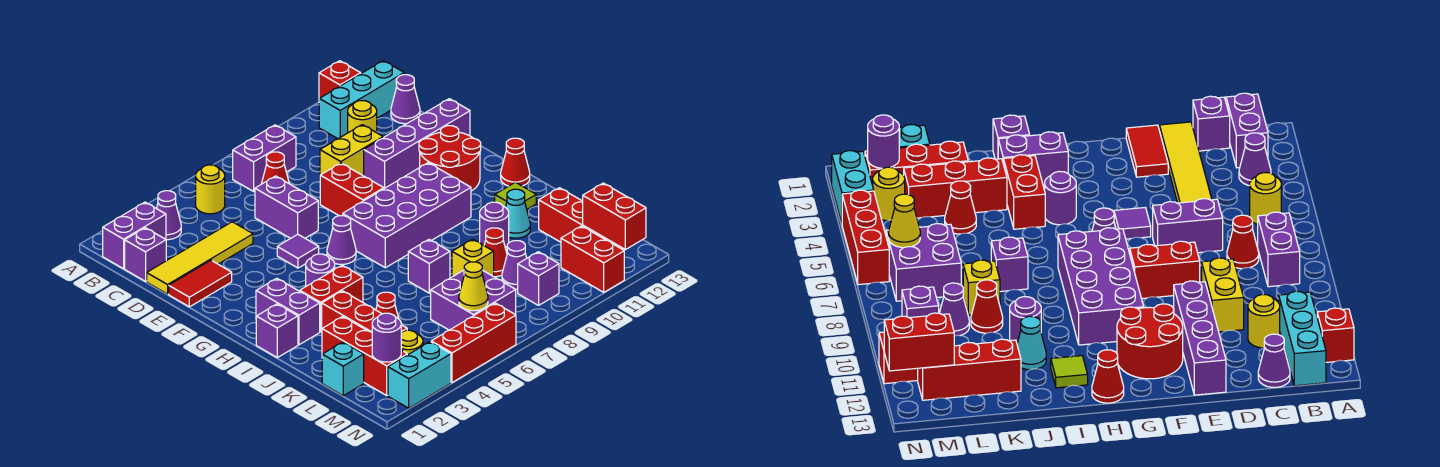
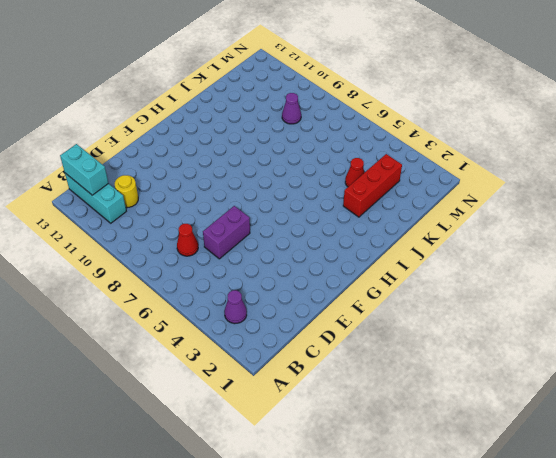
cyan 1x2 brick [60,144,108,195] -> cyan 1x2 brick moved to [388,342,451,408]
none -> red 1x1 brick [319,61,361,99]
none -> purple 1x2 brick [103,202,166,269]
none -> yellow 1x1 round brick [196,165,225,214]
none -> purple 1x2 brick [233,125,296,191]

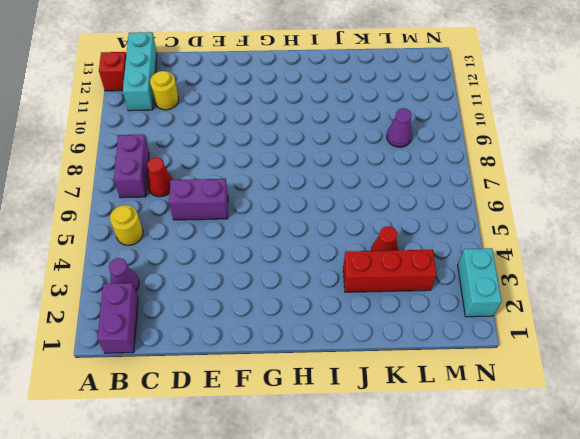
none -> purple 1x1 brick [125,228,166,281]
none -> purple 1x1 cone [391,75,420,124]
none -> yellow 1x4 tile [147,222,253,294]
none -> yellow 1x2 brick [320,125,383,176]

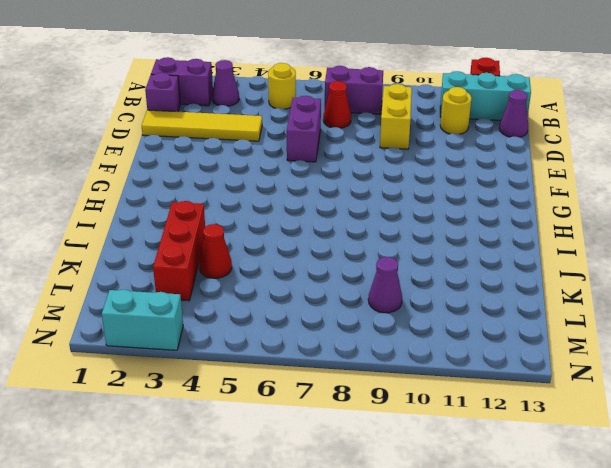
yellow 1x2 brick [380,84,412,149] -> yellow 1x2 brick turned to [320,125,383,176]
none -> red 1x2 tile [169,260,232,307]
none -> red 1x2 brick [320,163,384,216]
none -> purple 1x4 brick [364,99,470,188]
none -> purple 1x1 tile [277,234,319,268]

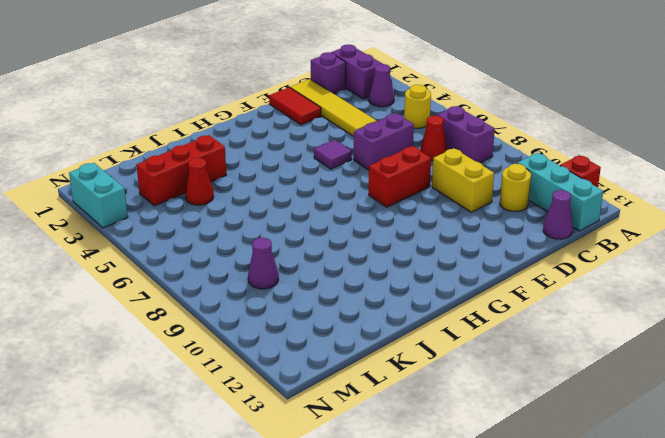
none -> purple 1x4 brick [364,99,470,188]
none -> red 2x2 round brick [419,126,481,191]
none -> purple 1x1 cone [327,216,356,264]
none -> purple 2x4 brick [343,163,471,268]

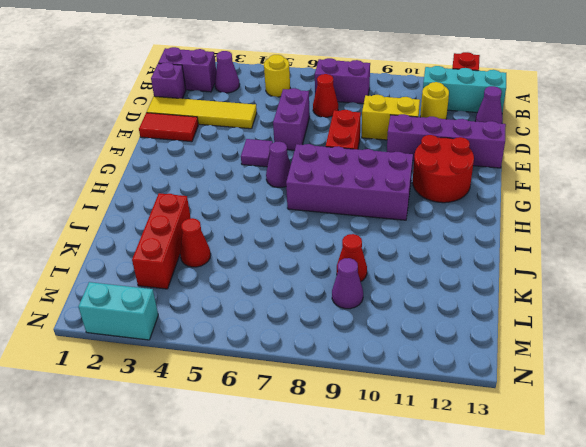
none -> purple 1x2 brick [256,278,320,345]
none -> purple 1x1 round brick [306,254,335,286]
none -> red 1x1 cone [501,138,530,186]
none -> purple 1x1 brick [256,304,298,358]

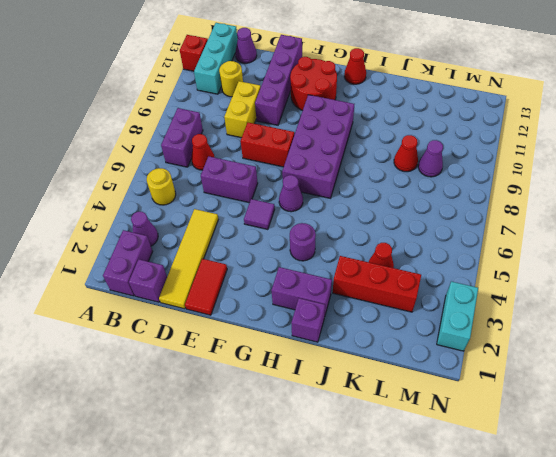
none -> red 1x2 brick [300,265,363,332]
none -> lime 1x1 tile [495,182,536,209]
none -> purple 1x1 brick [408,240,450,293]
none -> purple 1x1 round brick [480,202,509,248]

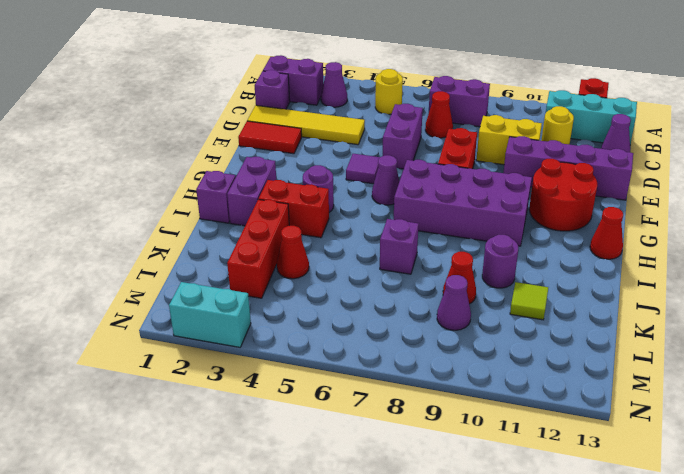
lime 1x1 tile [510,282,548,320] -> lime 1x1 tile moved to [495,182,536,209]
none -> cyan 1x1 cone [506,189,530,238]
none -> red 1x3 brick [322,316,407,395]
none -> yellow 1x1 brick [452,239,494,277]
none -> red 1x3 brick [539,188,624,250]

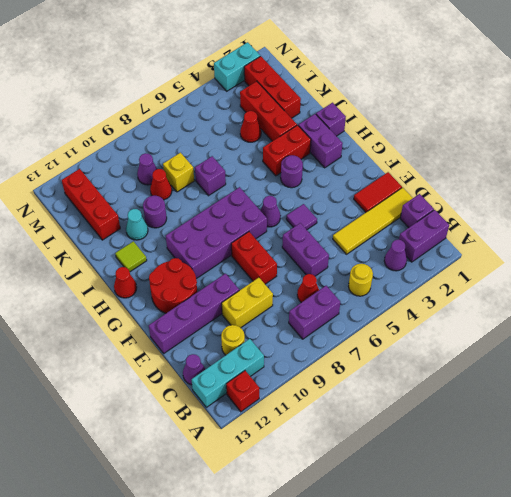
none -> cyan 1x1 brick [322,342,364,396]
none -> purple 2x2 brick [431,270,516,330]
none -> yellow 1x1 round brick [401,330,423,355]
none -> purple 1x1 brick [518,252,559,305]

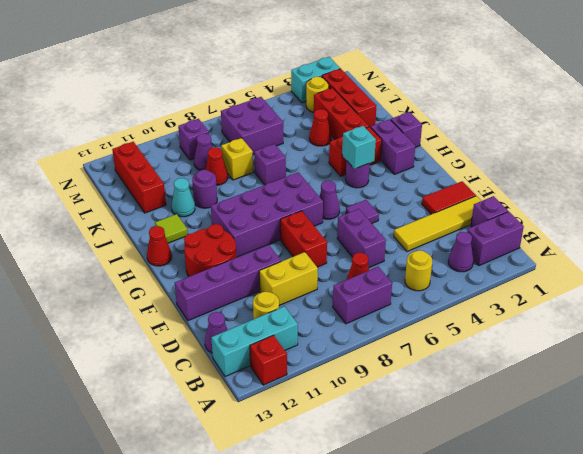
cyan 1x1 brick [342,126,376,169] -> cyan 1x1 brick moved to [322,342,364,396]
none -> red 1x2 brick [561,226,624,292]
none -> red 1x3 brick [431,303,516,383]
none -> purple 1x1 round brick [372,313,401,362]
none -> yellow 1x1 cone [459,262,488,311]

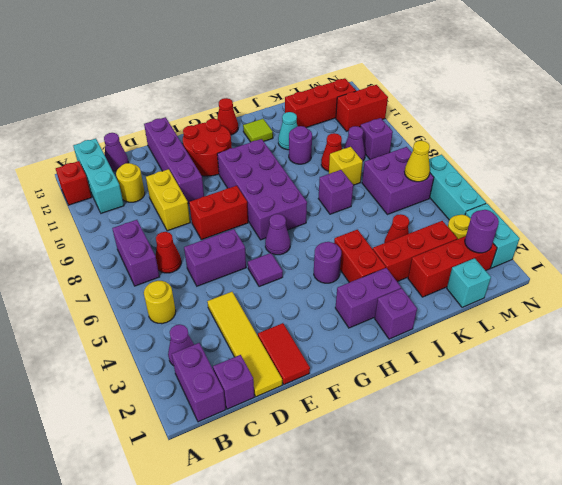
cyan 1x3 brick [429,155,486,220] -> red 1x3 brick [431,303,516,383]
none -> red 1x2 brick [583,183,646,250]

